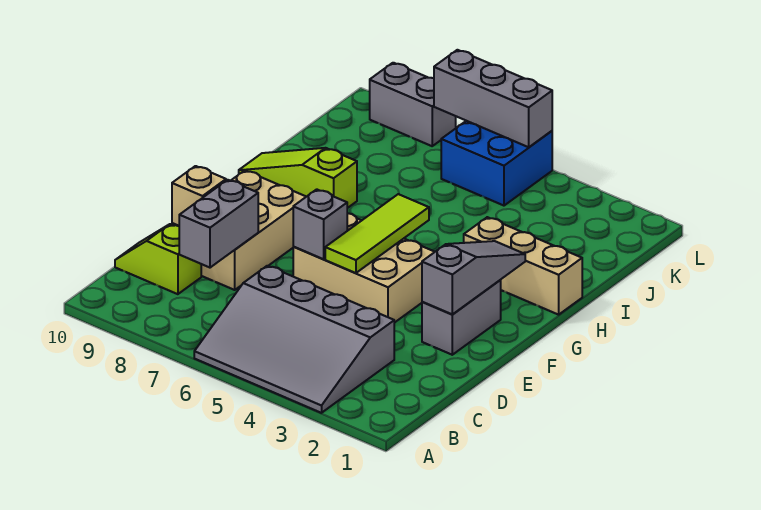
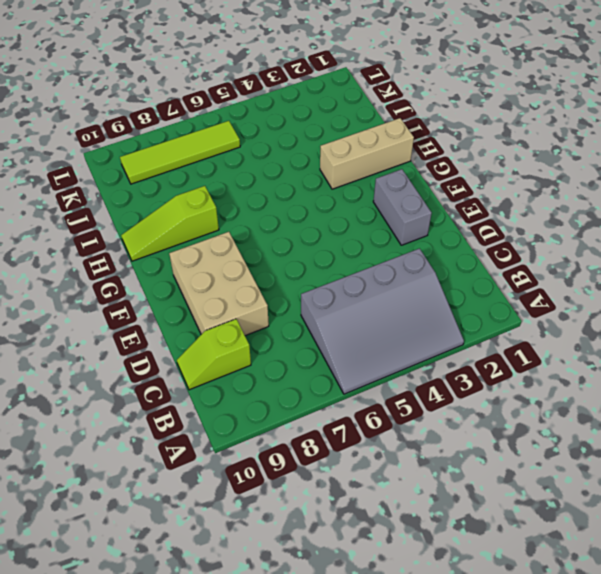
lime 1x4 tile [120,121,240,184] -> blue 2x2 brick [441,121,552,206]
none -> tan 2x3 brick [293,213,434,323]
none -> grey 1x2 brick [370,63,456,146]
none -> grey 1x2 brick [179,180,258,268]

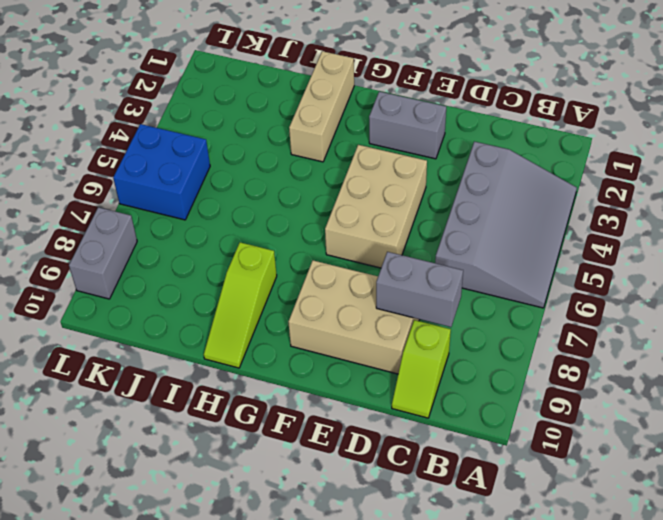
none -> tan 1x1 brick [172,166,226,226]
none -> grey 1x3 slope [422,241,525,314]
none -> lime 1x3 tile [325,194,429,273]

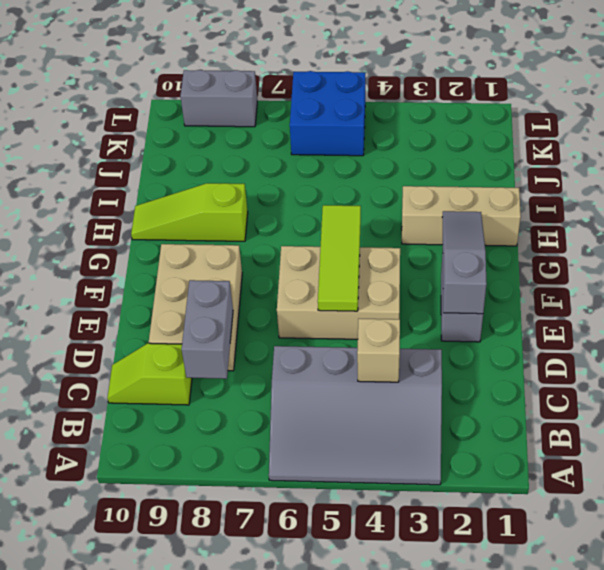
tan 1x1 brick [357,319,400,382] -> tan 1x1 brick moved to [172,166,226,226]
none -> grey 1x1 brick [293,189,347,259]
none -> grey 1x3 brick [434,50,552,147]

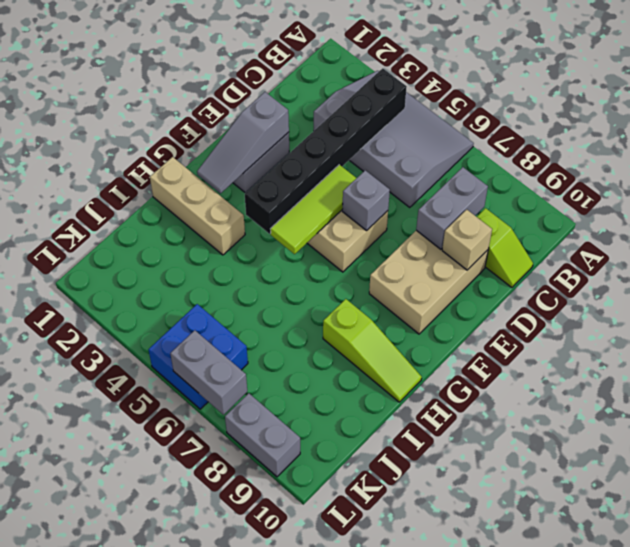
black 1x6 brick [245,68,407,234] -> none
grey 1x2 brick [170,330,247,415] -> grey 1x3 brick [434,50,552,147]

